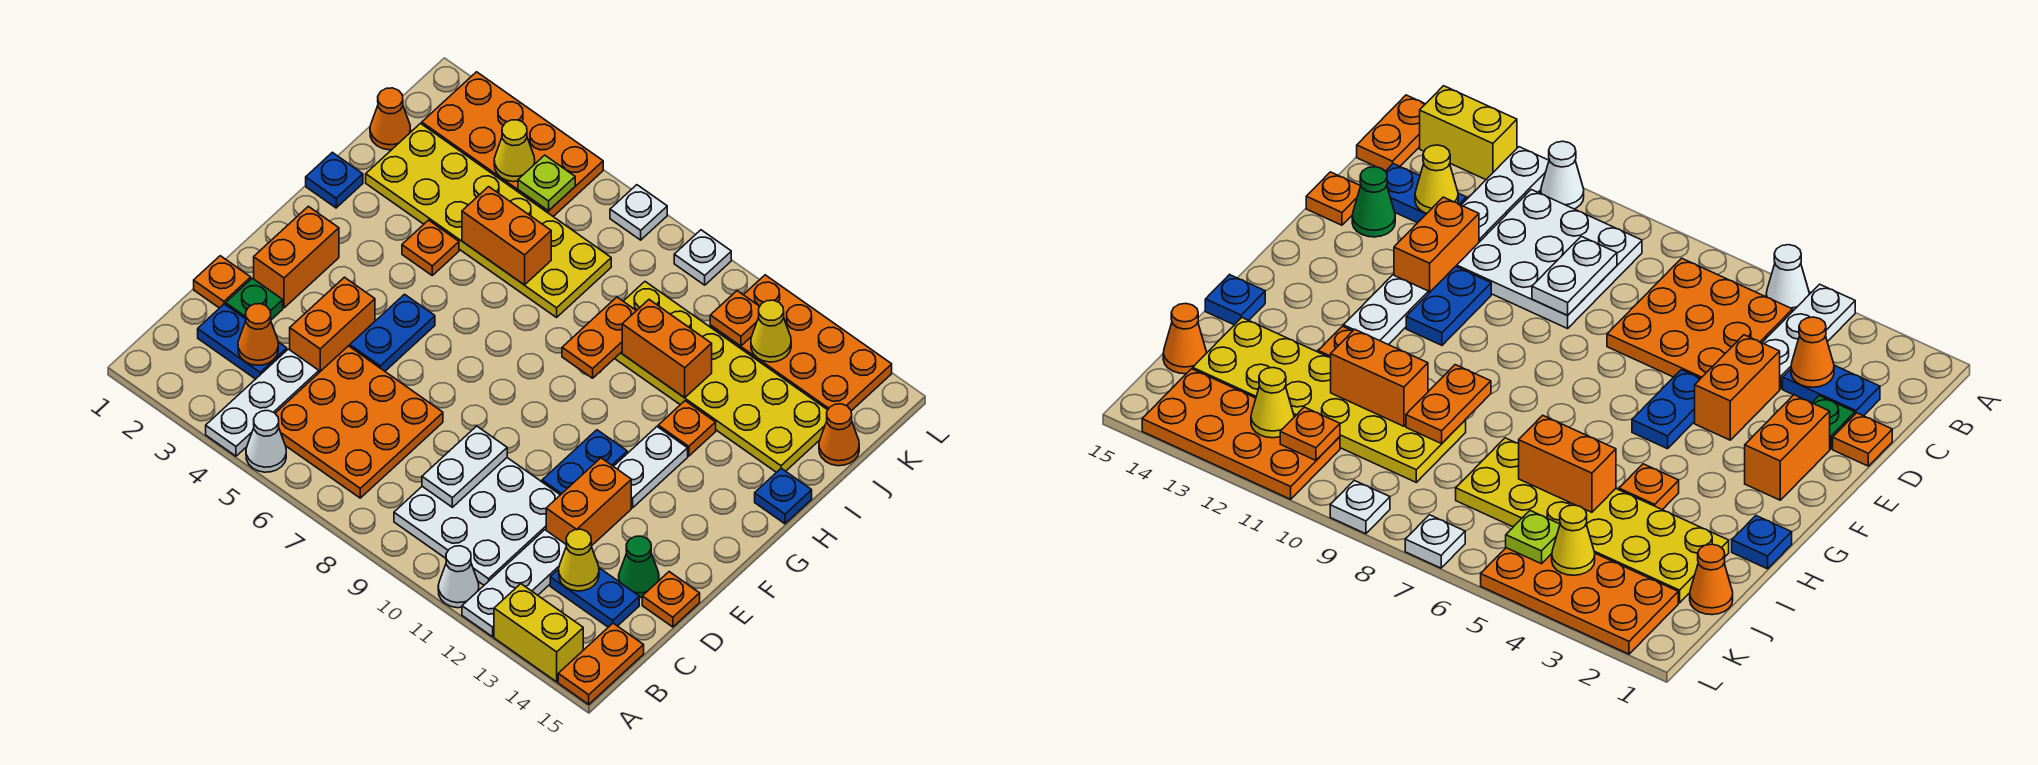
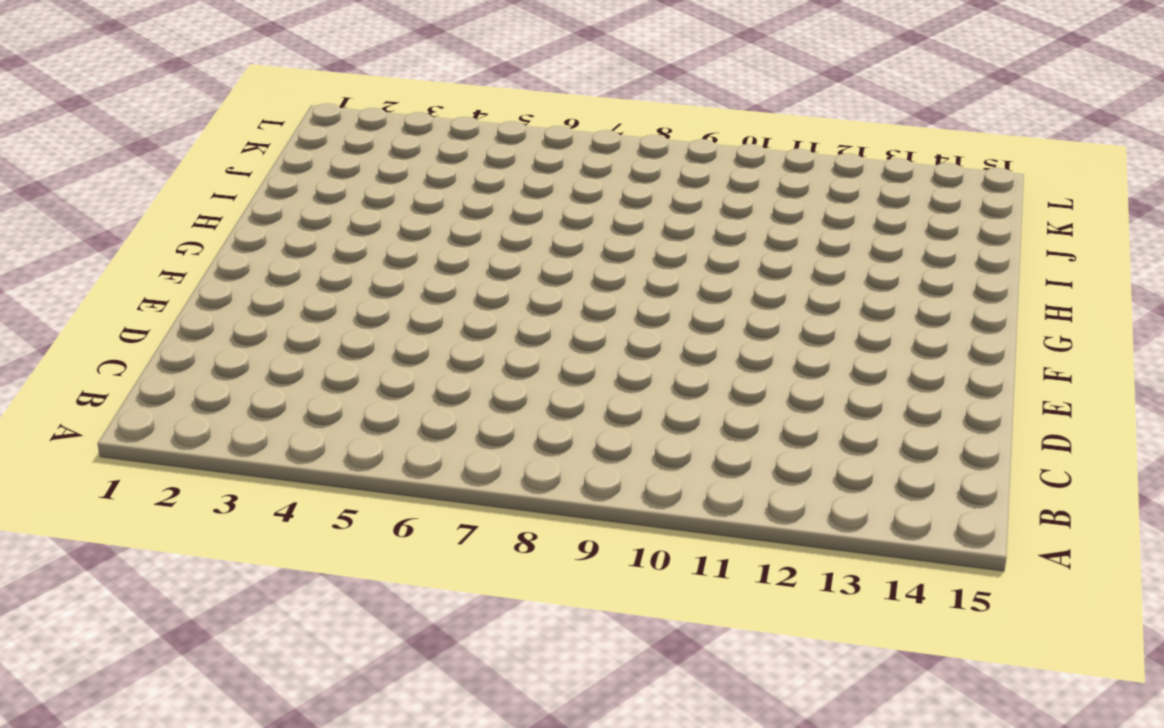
none -> white 1x3 plate [206,349,319,456]
none -> white 1x1 cone [246,411,286,472]
none -> white 1x1 cone [438,546,479,608]
none -> white 1x3 plate [462,530,566,637]

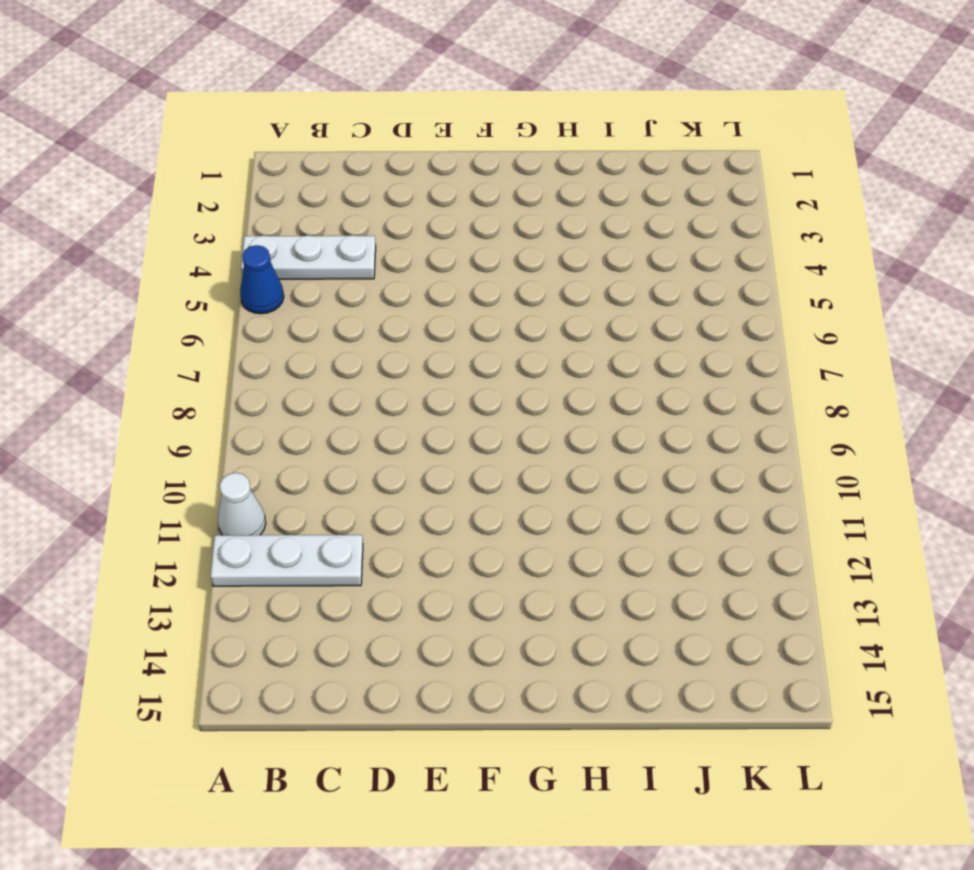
blue 1x1 cone [240,245,284,314] -> white 1x1 cone [246,411,286,472]
none -> yellow 1x2 brick [494,584,583,682]
none -> orange 1x2 plate [558,623,644,704]
none -> orange 3x3 plate [275,346,443,498]
none -> white 3x3 plate [394,458,560,585]

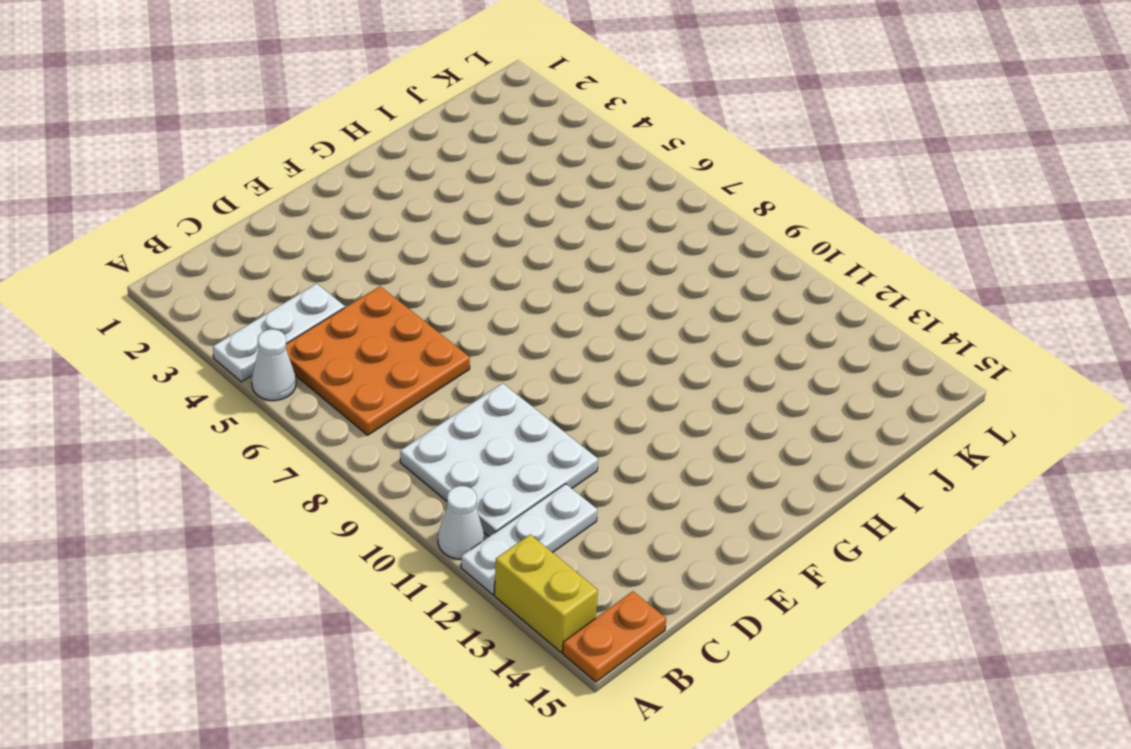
none -> blue 1x2 plate [198,304,287,379]
none -> blue 1x2 plate [550,568,639,627]
none -> orange 1x1 plate [194,256,251,308]
none -> green 1x1 plate [226,278,283,320]

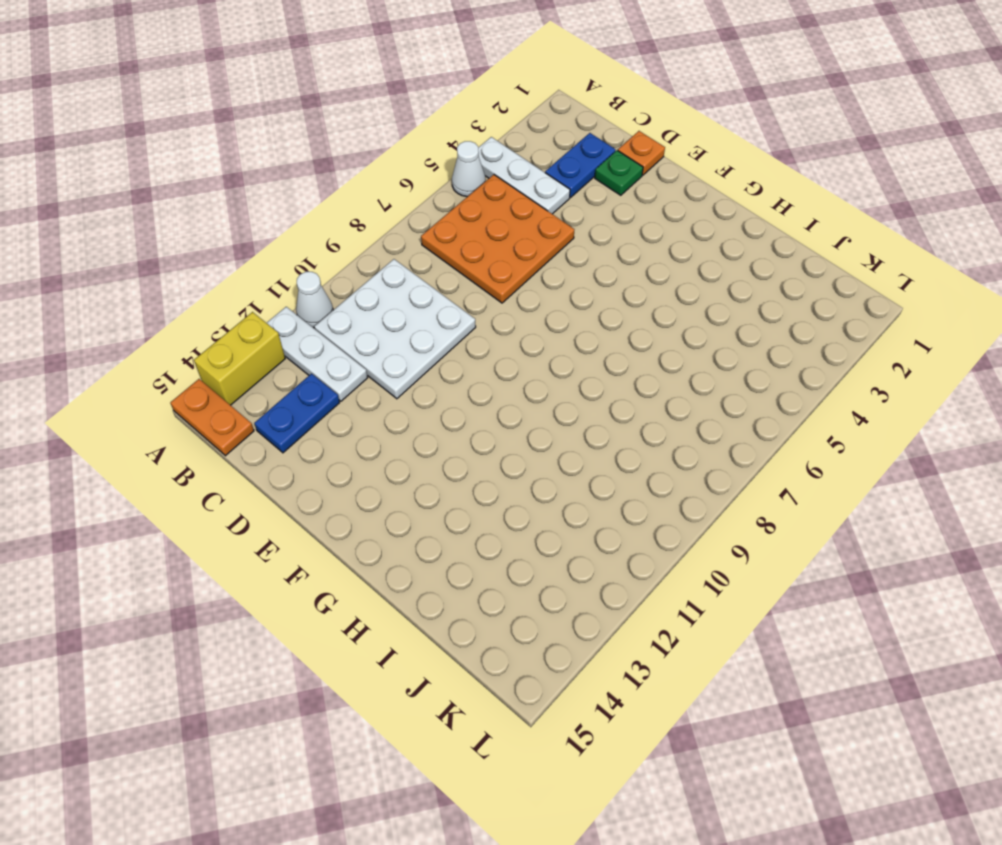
none -> orange 1x2 brick [290,277,375,372]
none -> orange 1x2 brick [546,458,631,546]
none -> green 1x1 cone [619,536,659,598]
none -> orange 1x1 plate [642,572,700,627]

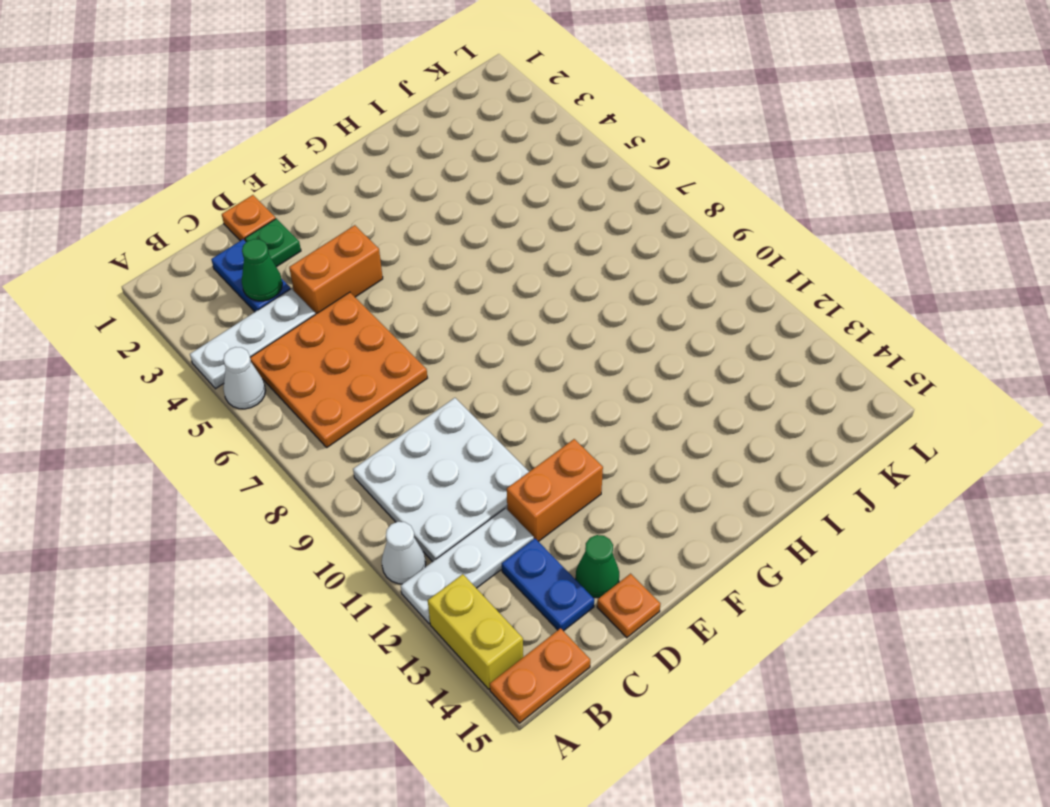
green 1x1 cone [242,239,282,301] -> orange 1x1 cone [238,304,278,365]
none -> orange 1x2 brick [254,206,339,308]
none -> blue 1x2 plate [350,294,435,371]
none -> blue 1x2 plate [542,430,627,495]
none -> white 1x2 plate [614,427,688,508]

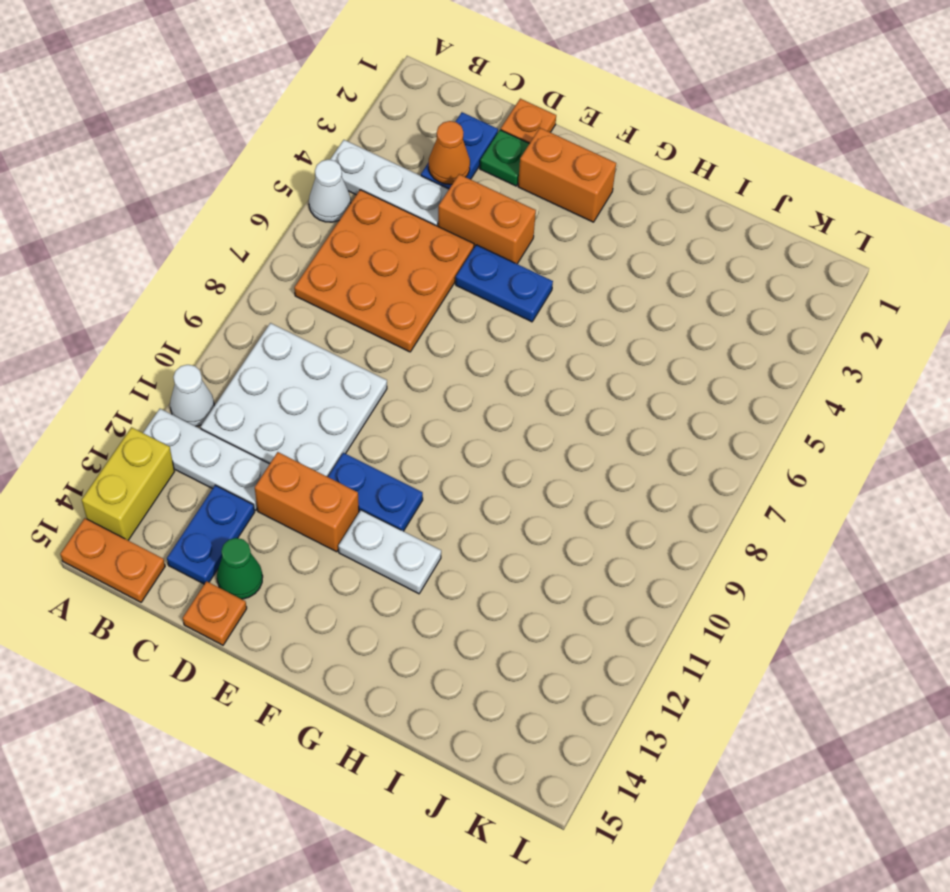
none -> blue 1x1 plate [306,152,363,208]
none -> orange 1x1 plate [402,220,459,275]
none -> orange 1x1 plate [658,401,716,456]
none -> blue 1x1 plate [755,468,812,524]

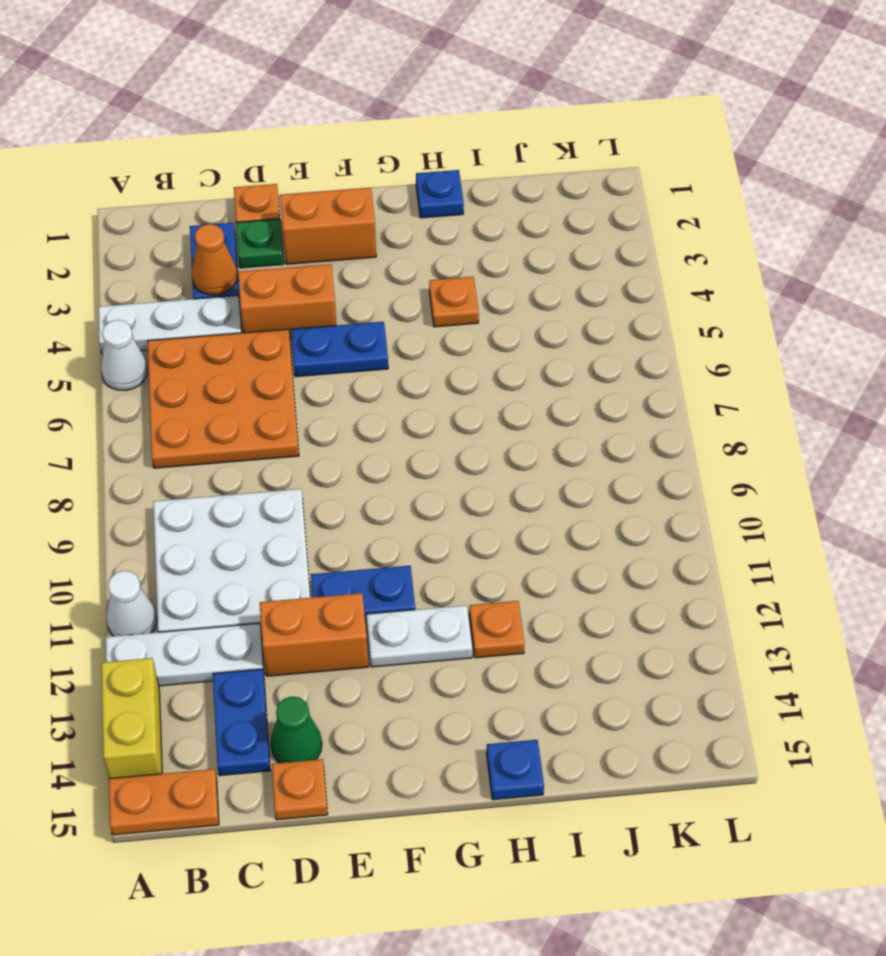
none -> yellow 2x6 plate [366,124,611,317]
none -> yellow 2x6 plate [615,282,828,473]
none -> orange 1x1 cone [370,88,411,150]
none -> orange 1x1 cone [819,404,859,466]

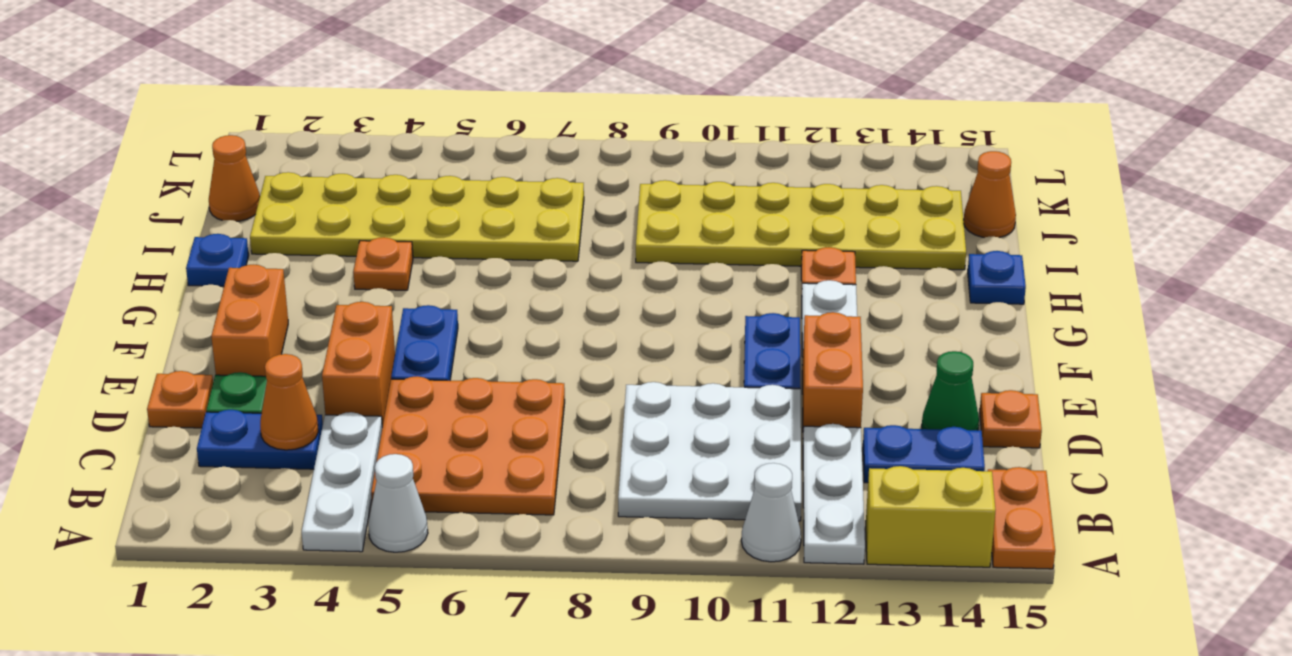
none -> orange 2x4 plate [422,72,603,216]
none -> orange 2x4 plate [710,275,892,411]
none -> white 1x1 plate [610,185,667,240]
none -> white 1x1 plate [674,230,731,285]

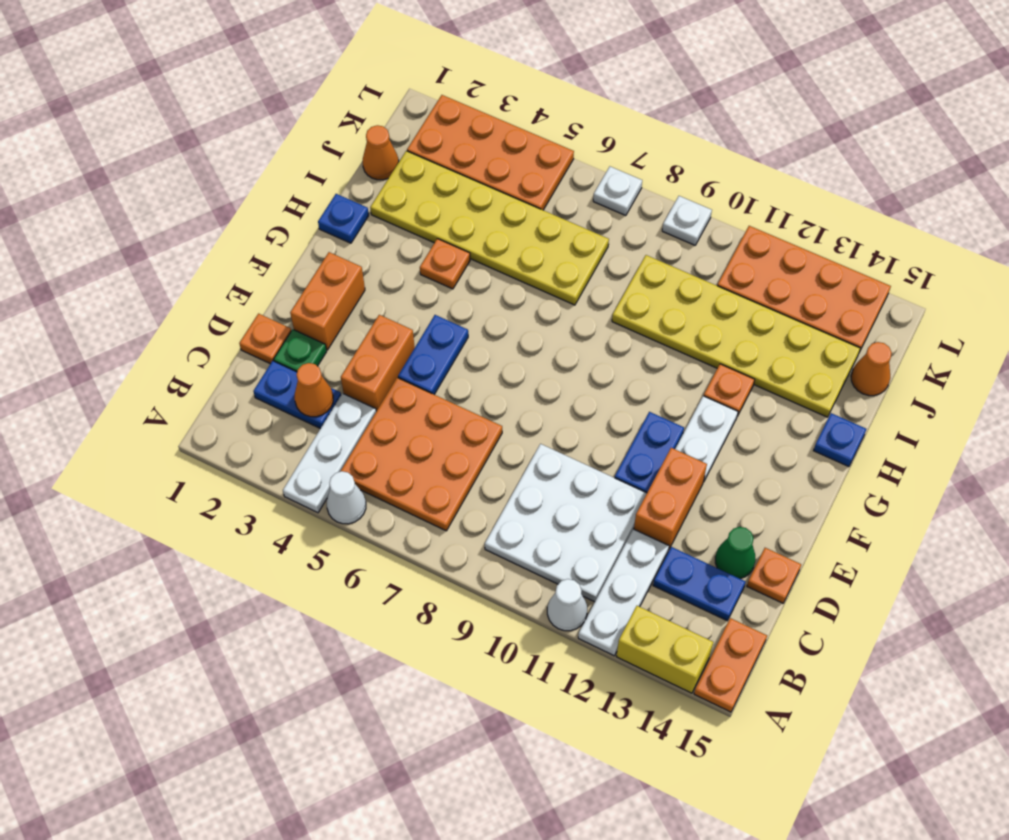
none -> white 1x2 plate [422,426,507,507]
none -> yellow 1x1 cone [559,529,599,591]
none -> orange 1x2 plate [562,297,636,378]
none -> orange 1x2 brick [462,187,551,285]

